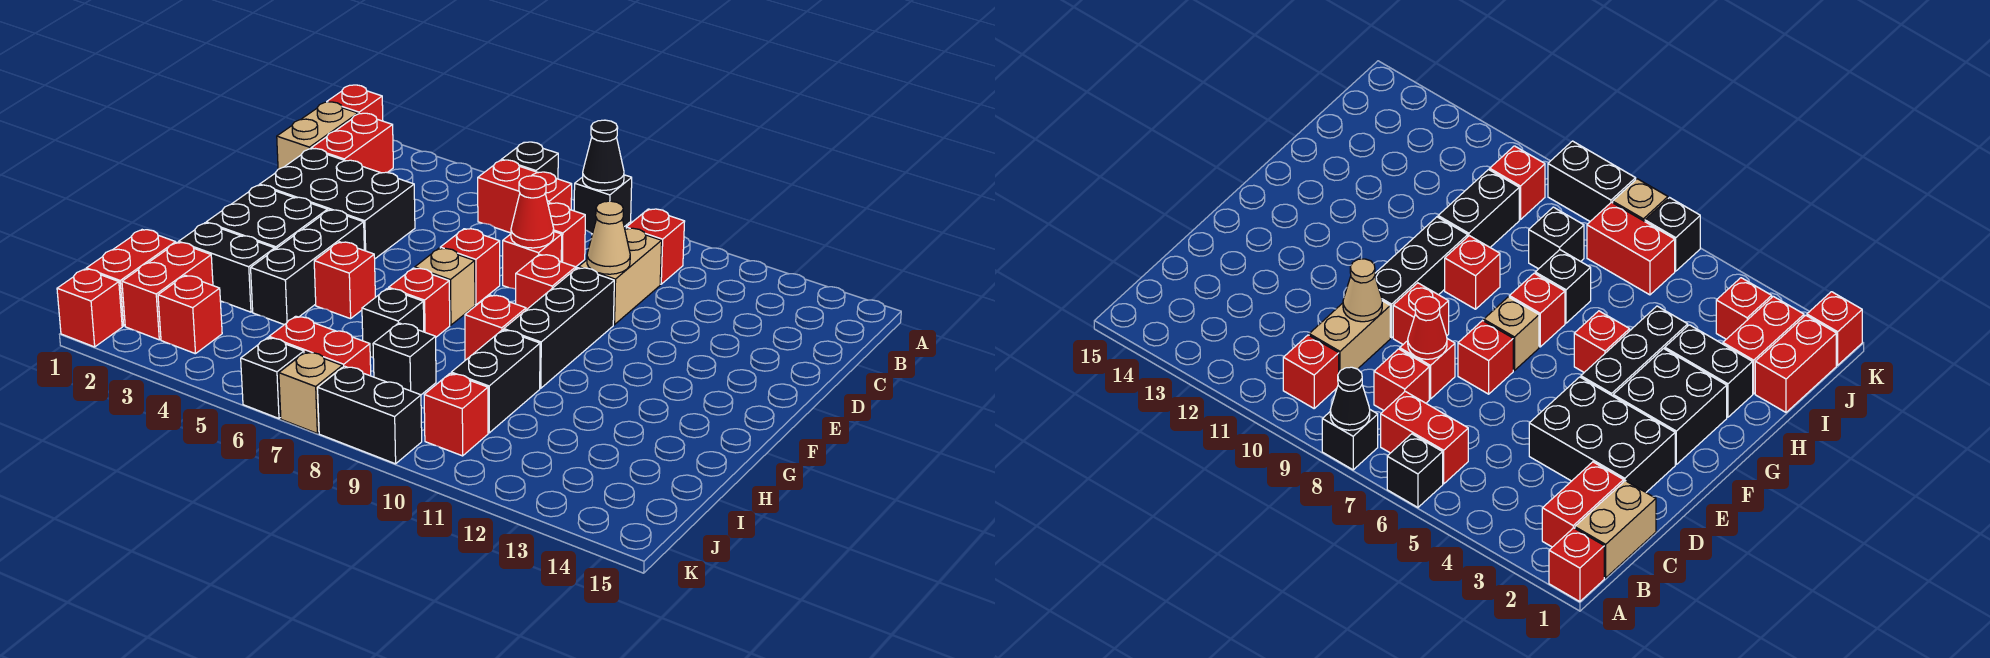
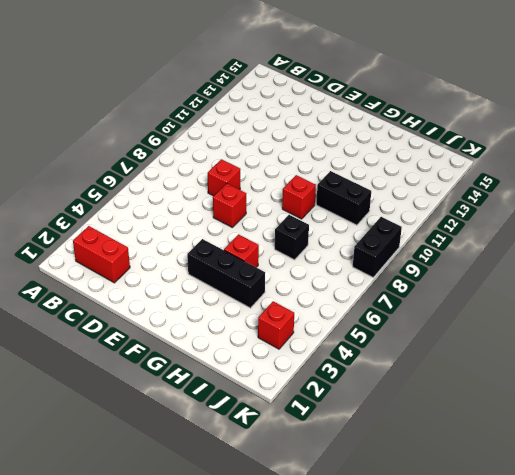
none -> red 1x1 brick [327,85,383,121]
none -> black 1x1 brick [502,142,558,179]
none -> black 1x1 brick [574,175,632,234]
none -> tan 1x2 brick [277,102,358,169]

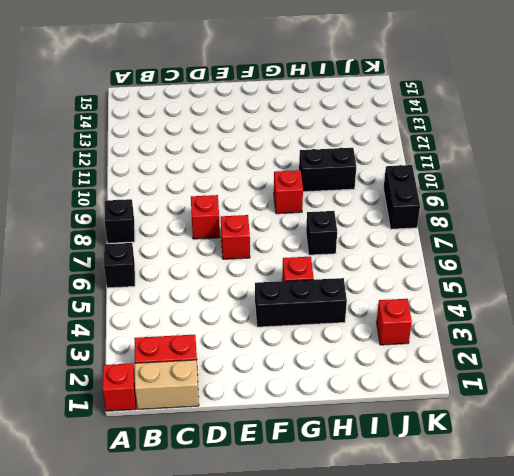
none -> red 1x2 brick [478,160,572,233]
none -> red 1x1 brick [626,209,685,284]
none -> red 1x1 brick [548,203,585,267]
none -> tan 1x2 brick [579,228,662,325]

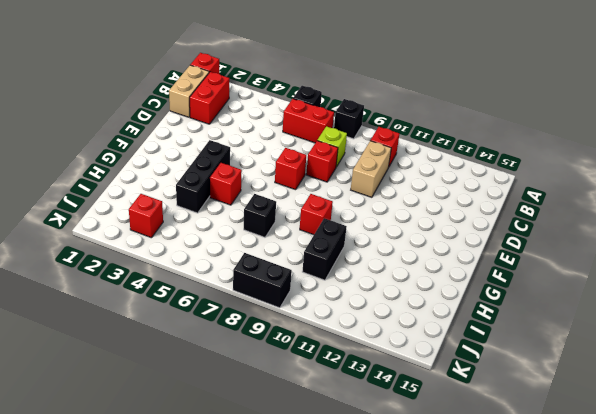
lime 1x1 brick [317,126,347,167] -> red 1x1 brick [548,203,585,267]
none -> black 2x3 brick [260,149,415,259]
none -> red 1x1 brick [516,254,576,310]
none -> black 1x3 brick [504,268,614,388]
none -> black 2x2 brick [206,185,328,249]

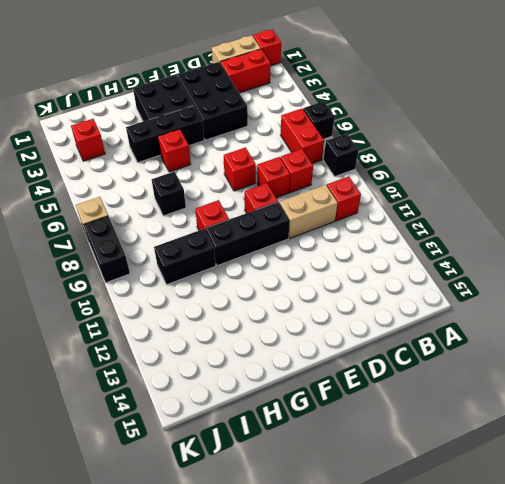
none -> tan 1x1 brick [415,248,475,325]
none -> red 1x1 brick [389,268,450,337]
none -> black 1x2 brick [179,223,275,312]
none -> red 1x2 brick [86,230,176,326]

